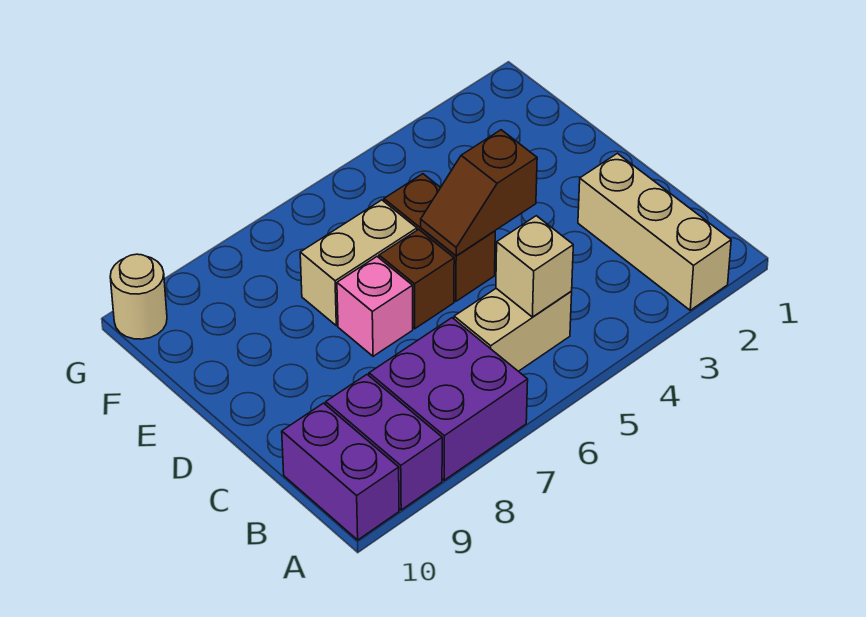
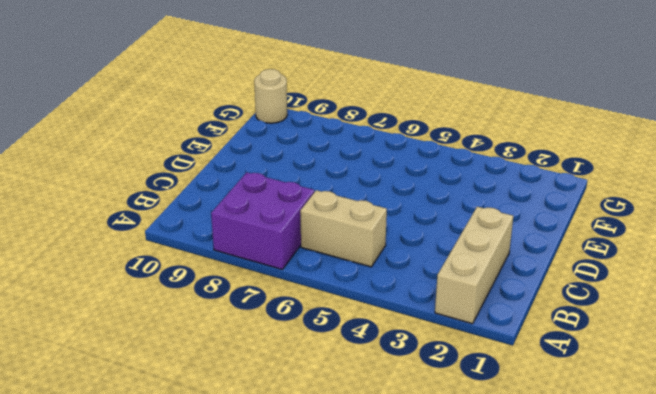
none -> purple 1x2 brick [326,375,442,510]
none -> purple 1x2 brick [282,403,399,540]
none -> brown 1x2 brick [384,174,495,301]

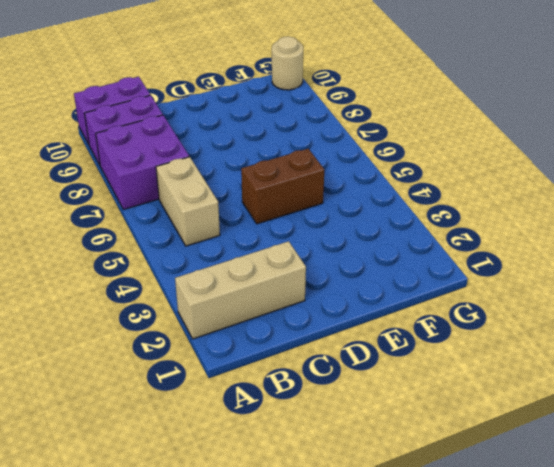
none -> brown 1x1 brick [379,229,454,329]
none -> pink 1x1 brick [337,257,413,356]
none -> tan 1x2 brick [300,200,417,326]

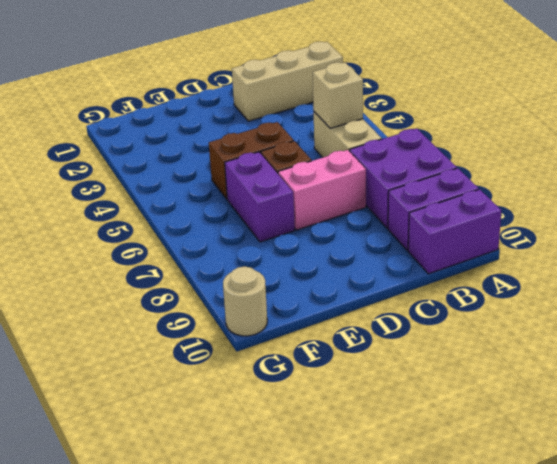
pink 1x2 brick [278,150,366,230] -> pink 1x1 brick [337,257,413,356]
purple 1x2 brick [225,152,295,242] -> tan 1x2 brick [300,200,417,326]
none -> brown 1x2 slope [421,130,537,256]

